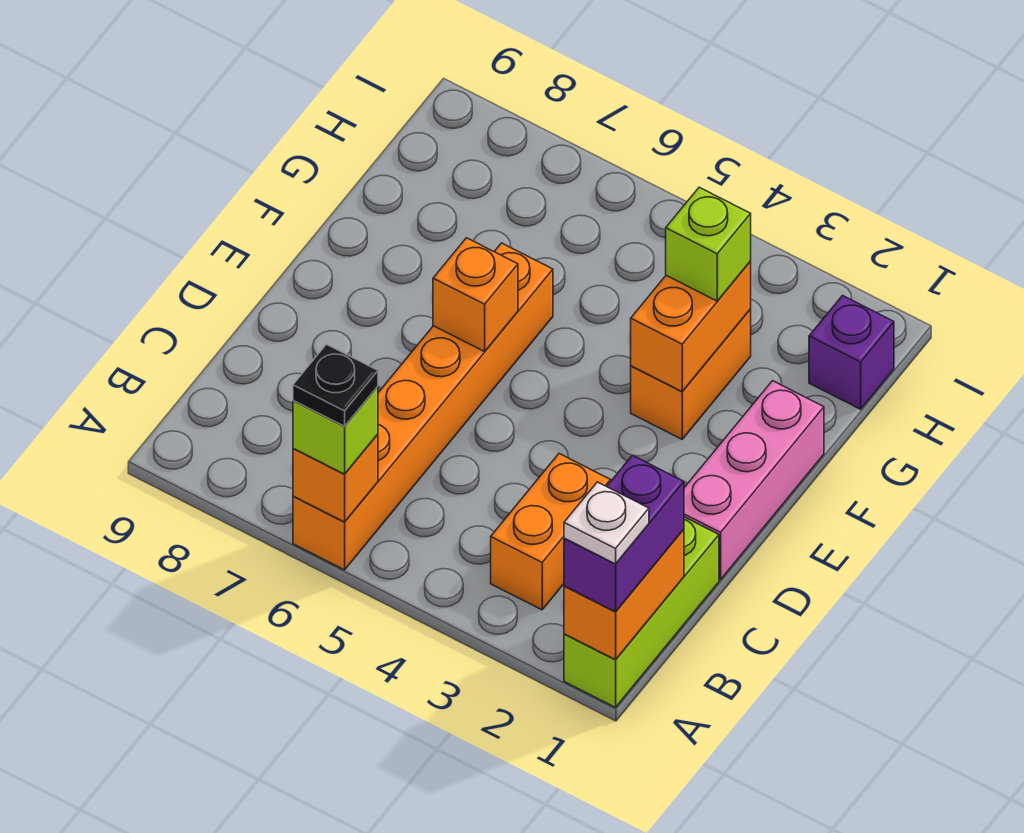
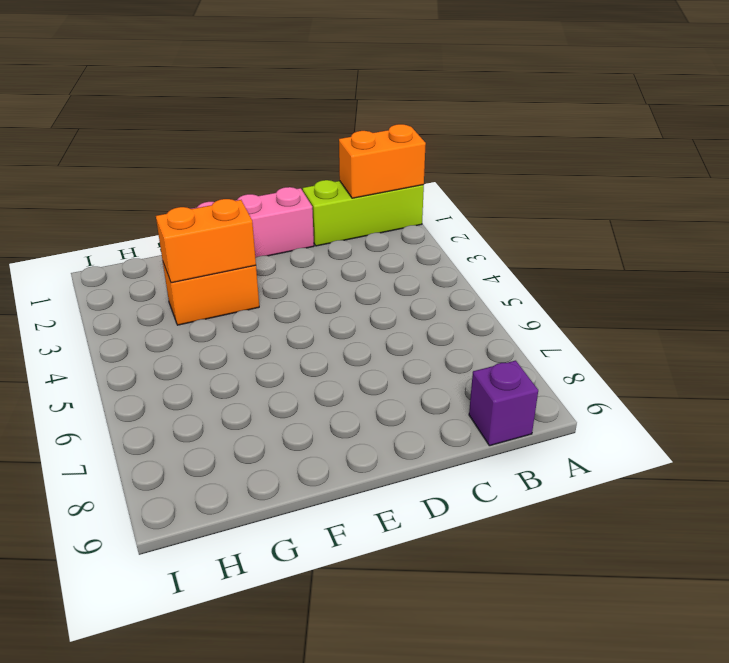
purple 1x1 brick [469,361,538,446] -> purple 1x1 brick moved to [809,296,894,409]
none -> orange 1x6 brick [293,243,553,570]
none -> orange 1x2 brick [491,454,611,610]
none -> orange 1x1 brick [293,434,378,522]

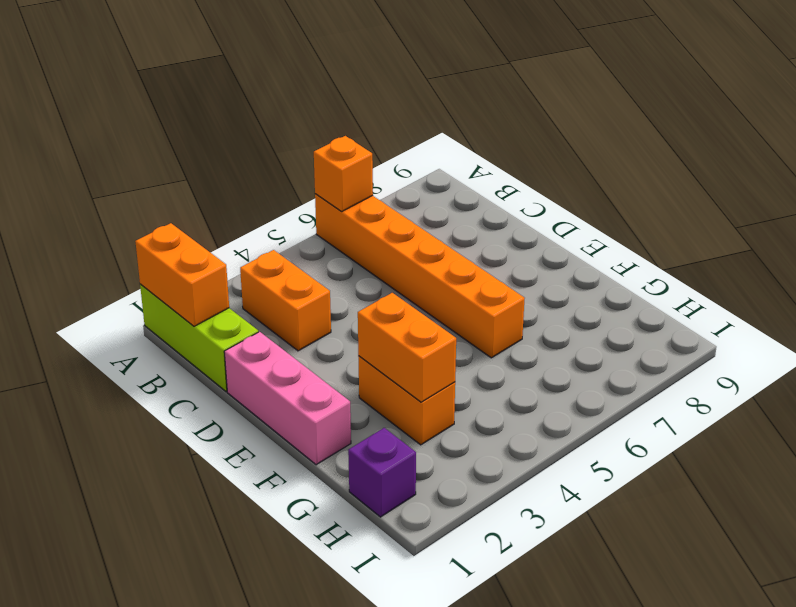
none -> orange 1x1 brick [433,238,518,352]
none -> purple 1x2 brick [564,455,684,612]
none -> lime 1x1 brick [293,387,378,474]

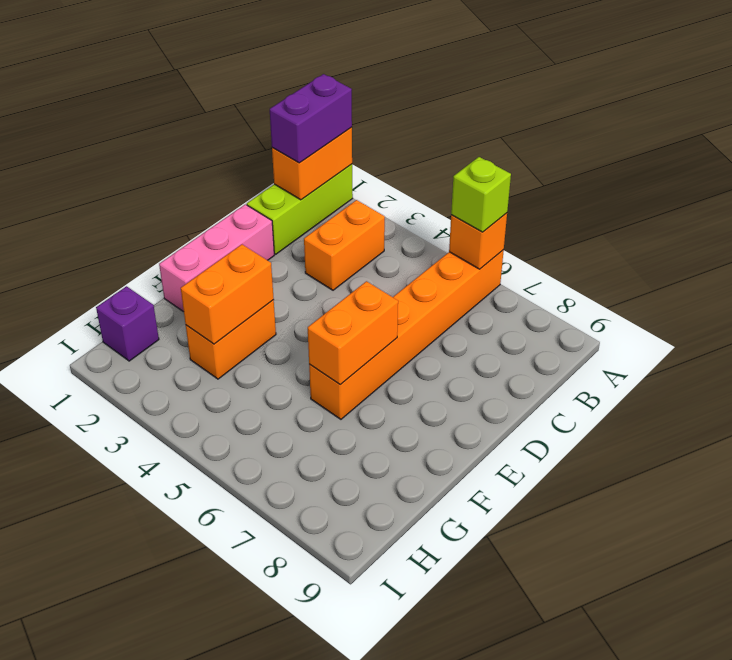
orange 1x2 brick [308,281,398,385] -> orange 1x1 brick [433,238,518,352]
none -> lime 1x1 brick [666,187,751,301]
none -> white 1x1 plate [564,482,649,564]
none -> black 1x1 plate [293,344,378,426]

